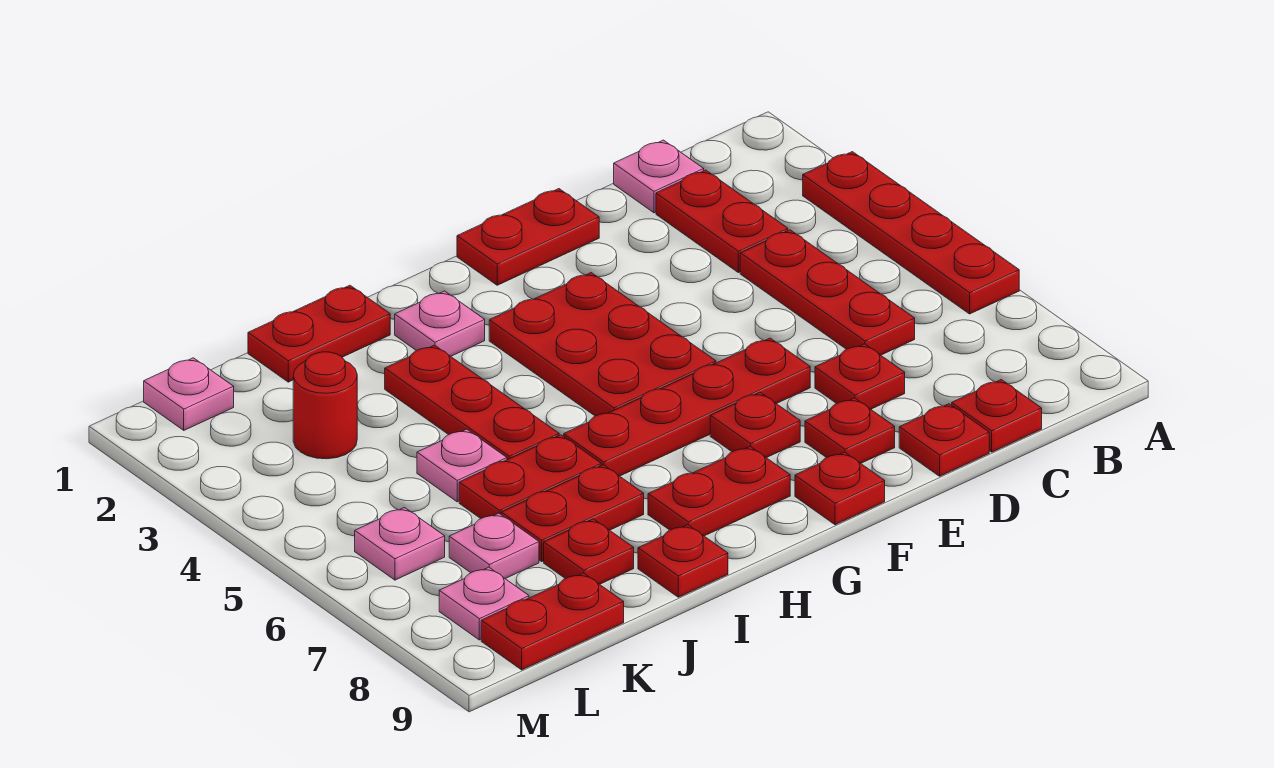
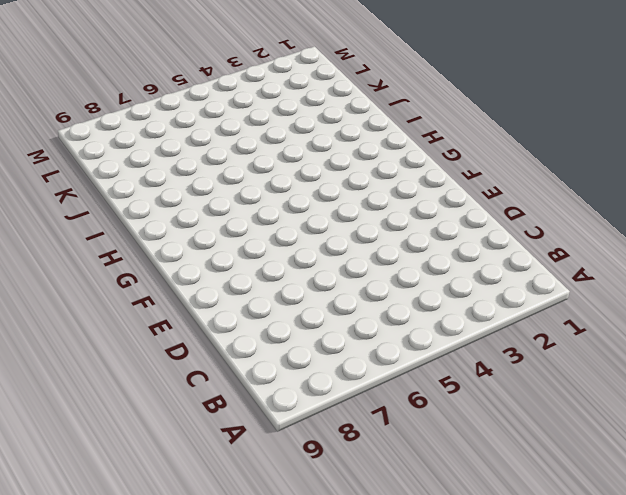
none -> red 1x4 plate [803,152,1019,314]
none -> pink 1x1 plate [614,140,704,213]
none -> red 1x2 plate [656,170,788,273]

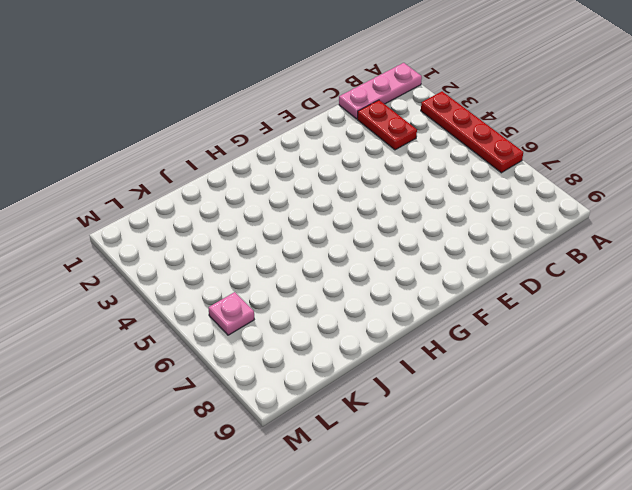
pink 1x3 plate [339,63,422,119] -> pink 1x1 plate [614,140,704,213]
none -> red 1x3 plate [740,230,915,355]
none -> red 1x1 plate [952,380,1042,452]
none -> red 1x1 plate [815,344,905,409]

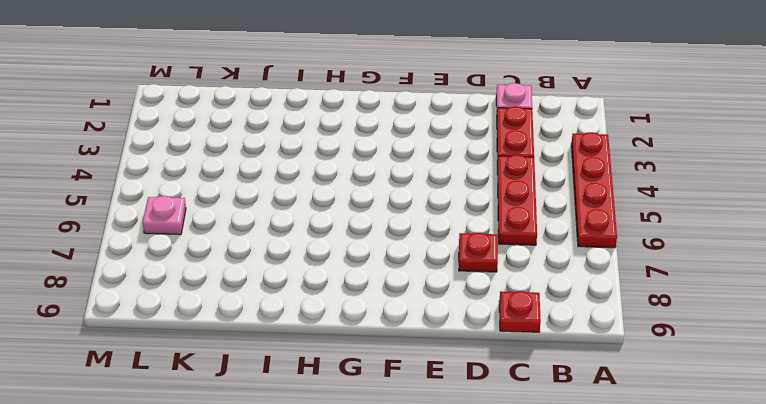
none -> red 1x1 plate [899,404,989,476]
none -> red 1x2 plate [457,189,599,285]
none -> red 1x4 plate [564,338,810,476]

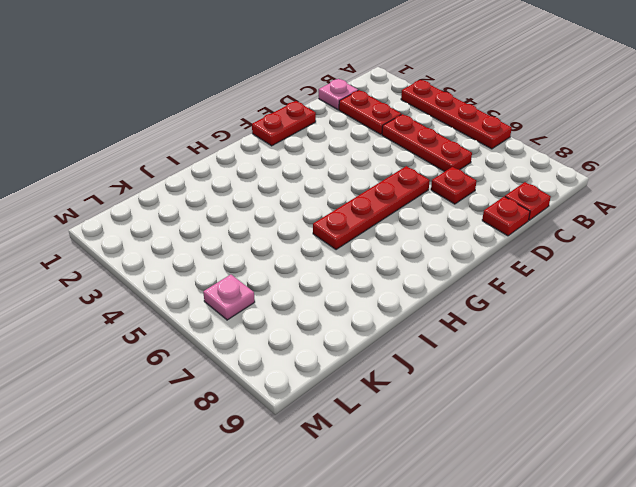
none -> red 1x1 plate [805,398,895,463]
none -> red 2x3 plate [489,273,716,416]
none -> red 1x1 plate [710,392,800,458]

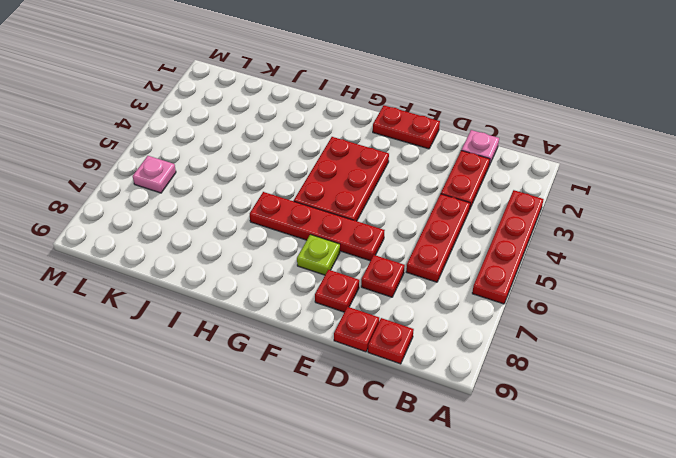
lime 1x1 plate [297,234,340,275] -> red 1x1 plate [710,392,800,458]
none -> red 1x1 plate [795,452,885,525]
none -> red 1x2 plate [648,446,790,536]
none -> pink 1x1 plate [395,291,485,356]

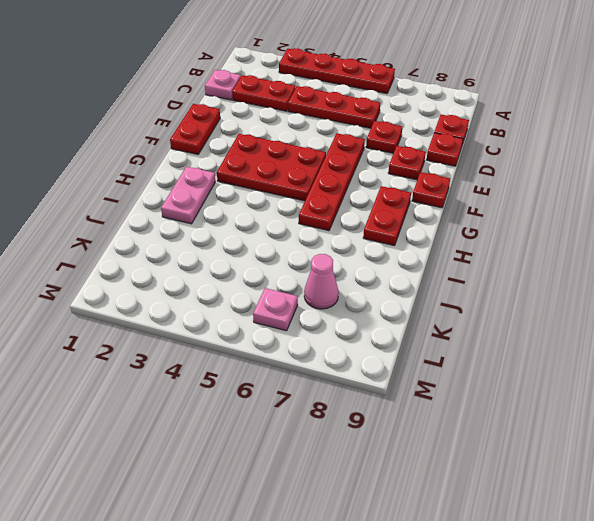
pink 1x2 plate [161,167,215,224] -> pink 1x1 plate [395,291,485,356]
pink 1x1 cone [304,254,339,309] -> pink 1x1 plate [449,513,539,579]
none -> red 1x1 plate [710,392,800,458]
none -> red 1x2 plate [248,285,390,382]
none -> red 1x3 plate [385,345,559,460]

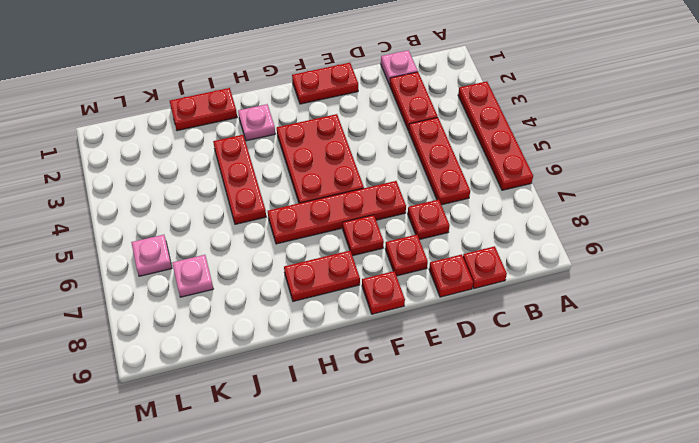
none -> red 1x2 plate [459,435,601,518]
none -> red 1x2 plate [501,465,644,561]
none -> red 1x1 plate [638,525,728,597]

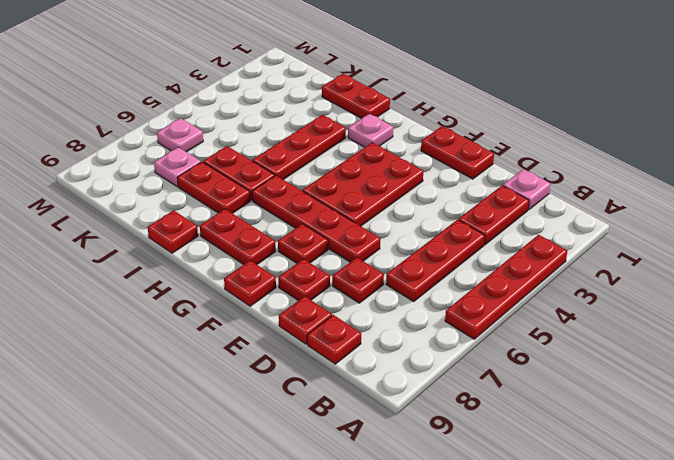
none -> pink 1x1 plate [417,429,507,502]
none -> red 1x1 plate [544,519,634,584]
none -> red 1x1 round brick [293,352,357,459]

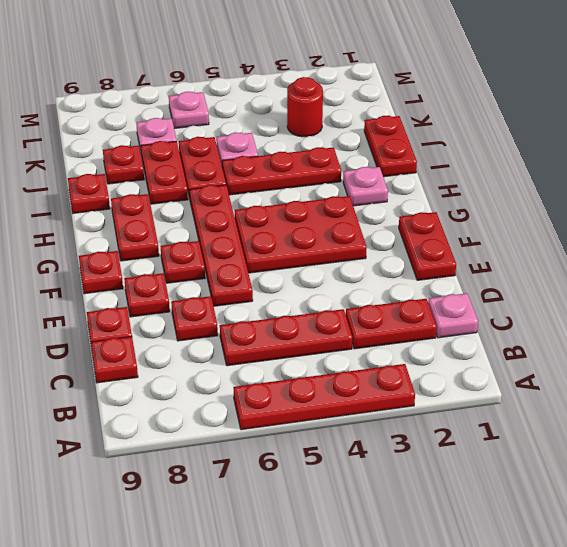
none -> red 1x2 plate [481,573,624,670]
none -> pink 1x1 plate [144,358,234,430]
none -> pink 1x1 plate [439,567,529,640]

